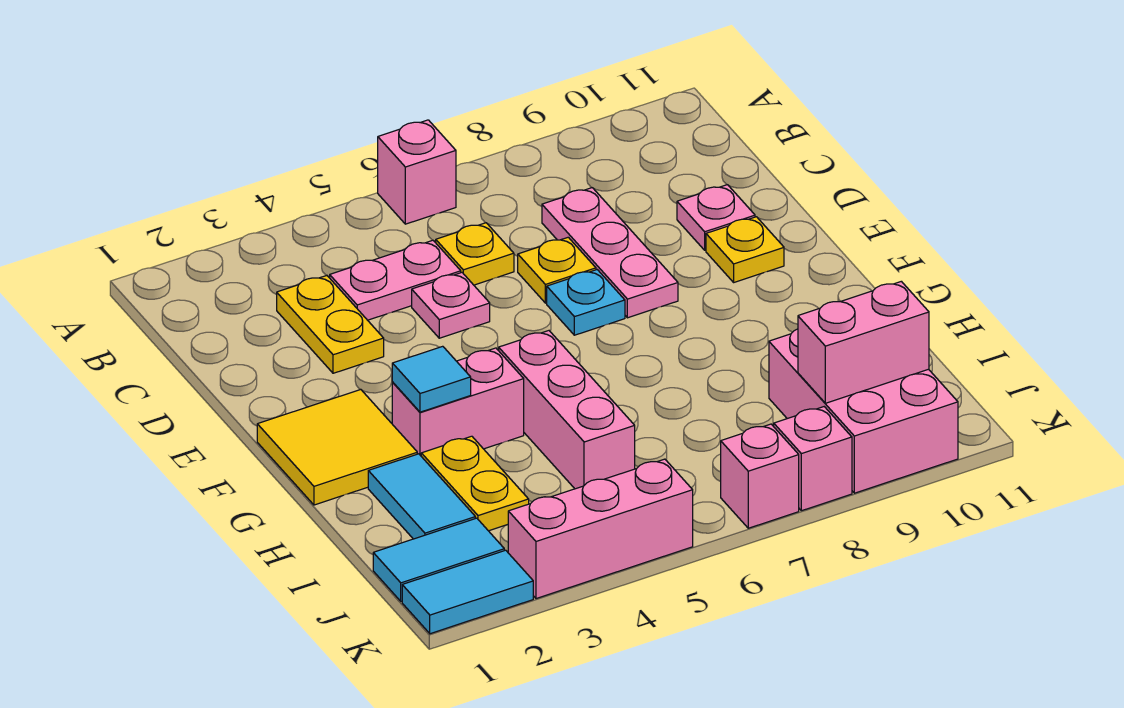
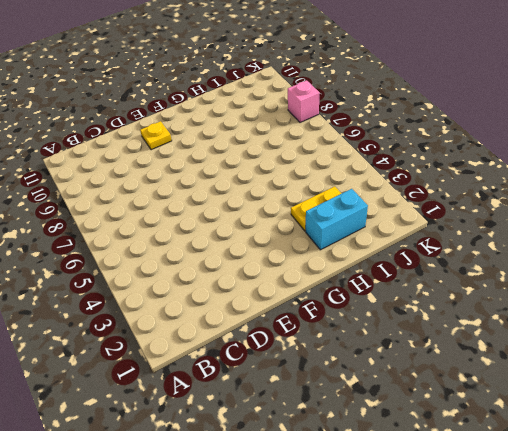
cyan 1x2 brick [306,189,368,250] -> cyan 1x2 tile [368,454,475,539]
none -> pink 1x1 brick [378,120,456,224]
none -> yellow 1x2 plate [277,275,384,373]
none -> pink 1x2 plate [330,240,461,320]

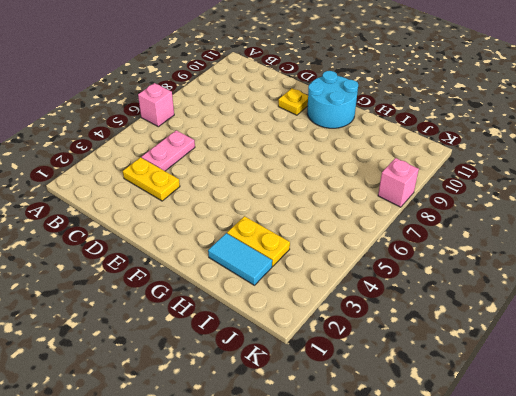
cyan 2x2 round brick [307,71,358,128] -> none
none -> yellow 1x1 plate [436,223,514,285]
none -> pink 1x3 plate [542,188,678,318]
none -> pink 1x1 plate [412,273,490,338]

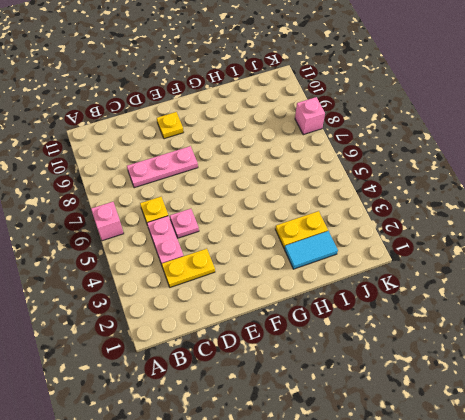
none -> yellow 1x1 plate [518,237,596,303]
none -> pink 1x1 plate [677,185,755,250]
none -> cyan 1x1 plate [547,270,625,335]

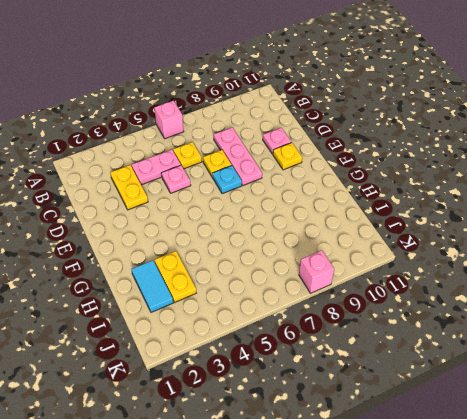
none -> yellow 2x2 tile [257,389,417,505]
none -> pink 1x2 brick [392,348,524,456]
none -> pink 1x3 brick [499,331,635,489]

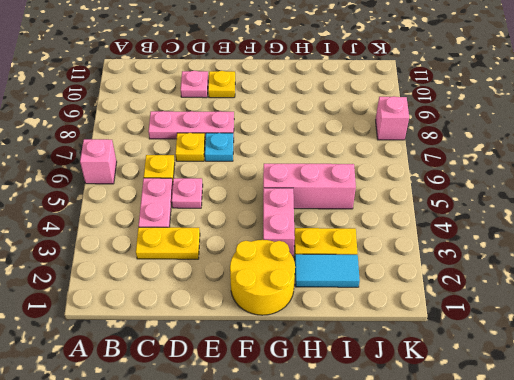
yellow 2x2 round brick [230,240,295,315] -> yellow 2x2 tile [257,389,417,505]
none -> pink 2x3 brick [769,329,958,493]
none -> cyan 1x2 tile [373,518,504,601]
none -> cyan 1x2 tile [402,550,533,634]

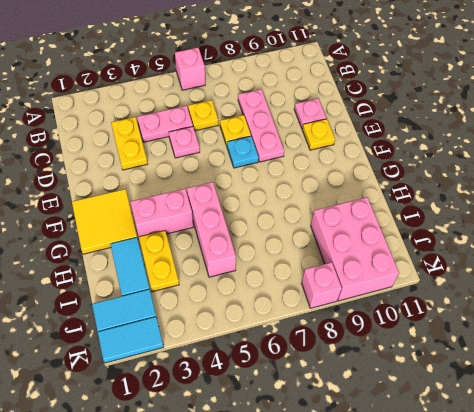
none -> pink 1x3 brick [508,459,693,599]
none -> pink 1x1 brick [721,424,799,528]
none -> cyan 1x1 tile [392,346,471,412]

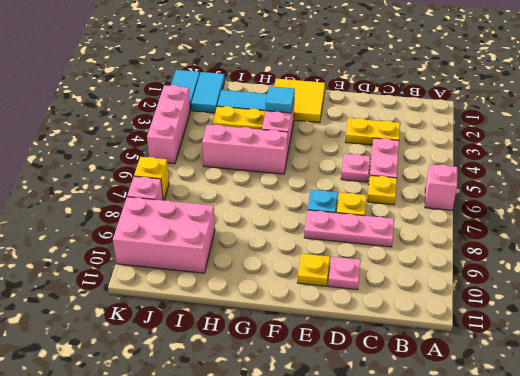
yellow 1x1 brick [134,157,169,200] -> pink 1x1 brick [721,424,799,528]
none -> pink 1x2 brick [798,281,929,403]

